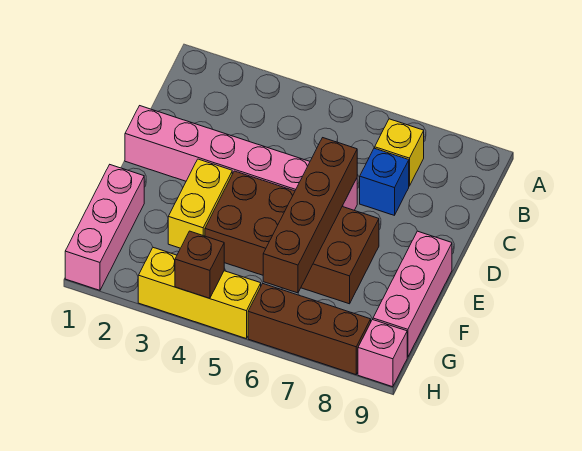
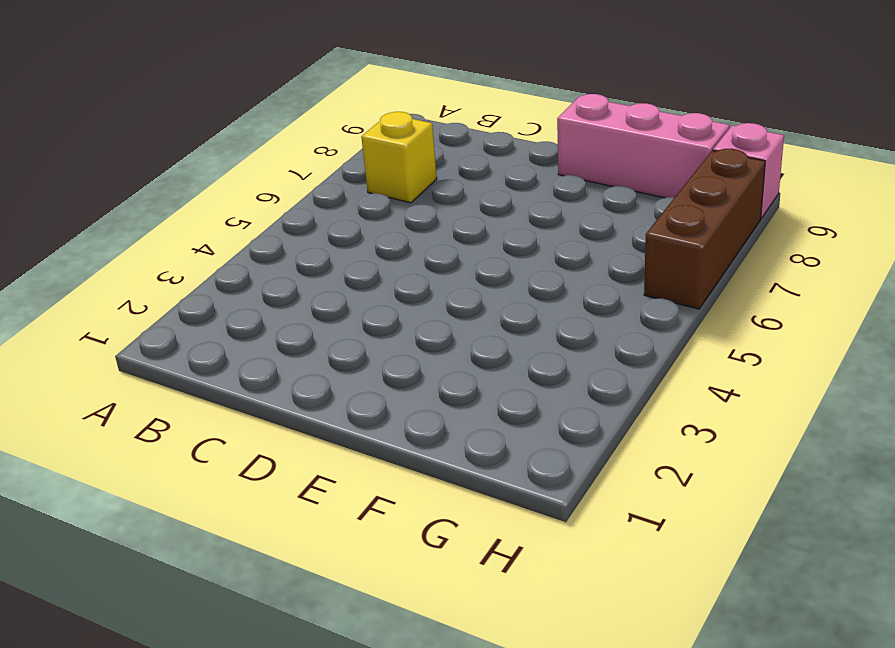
none -> blue 1x1 brick [360,148,409,215]
none -> pink 1x6 brick [125,106,357,210]
none -> yellow 1x2 brick [168,159,232,248]

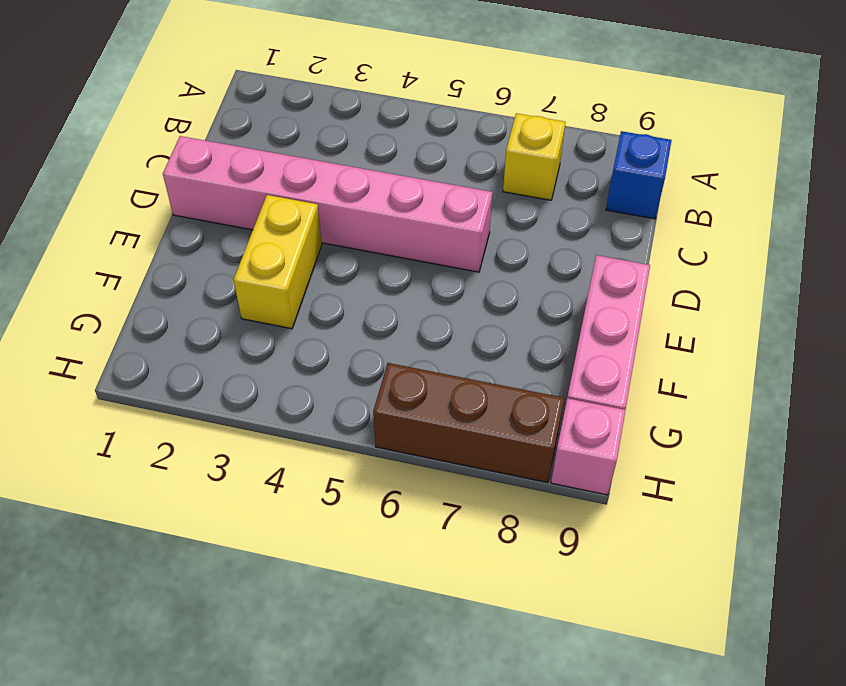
blue 1x1 brick [606,131,672,219] -> blue 1x1 brick moved to [360,148,409,215]
none -> brown 2x4 brick [205,171,379,304]
none -> pink 1x3 brick [65,165,144,290]
none -> yellow 1x3 brick [138,248,261,338]

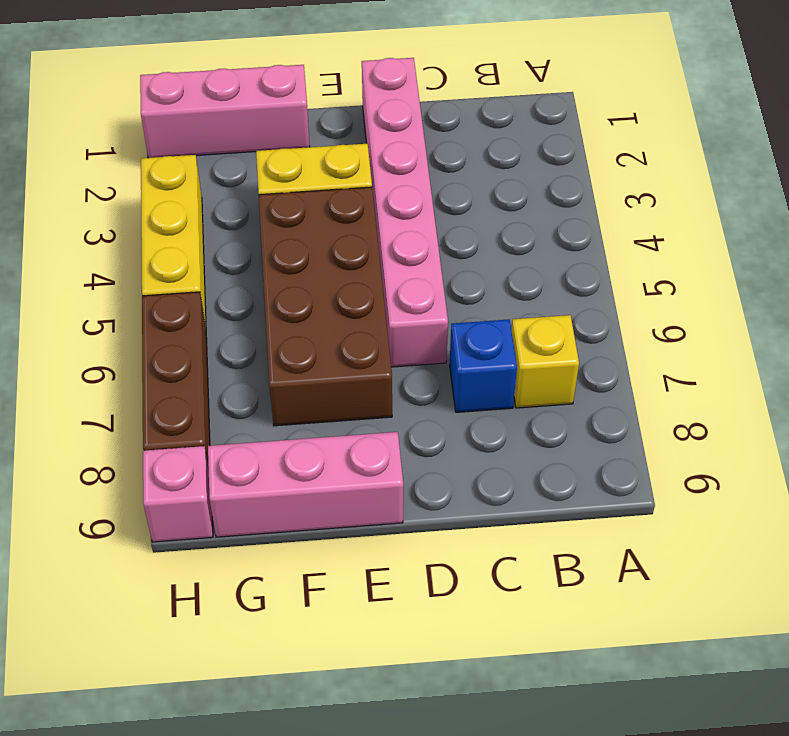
none -> brown 1x4 brick [263,138,357,293]
none -> brown 1x1 brick [175,231,224,298]

